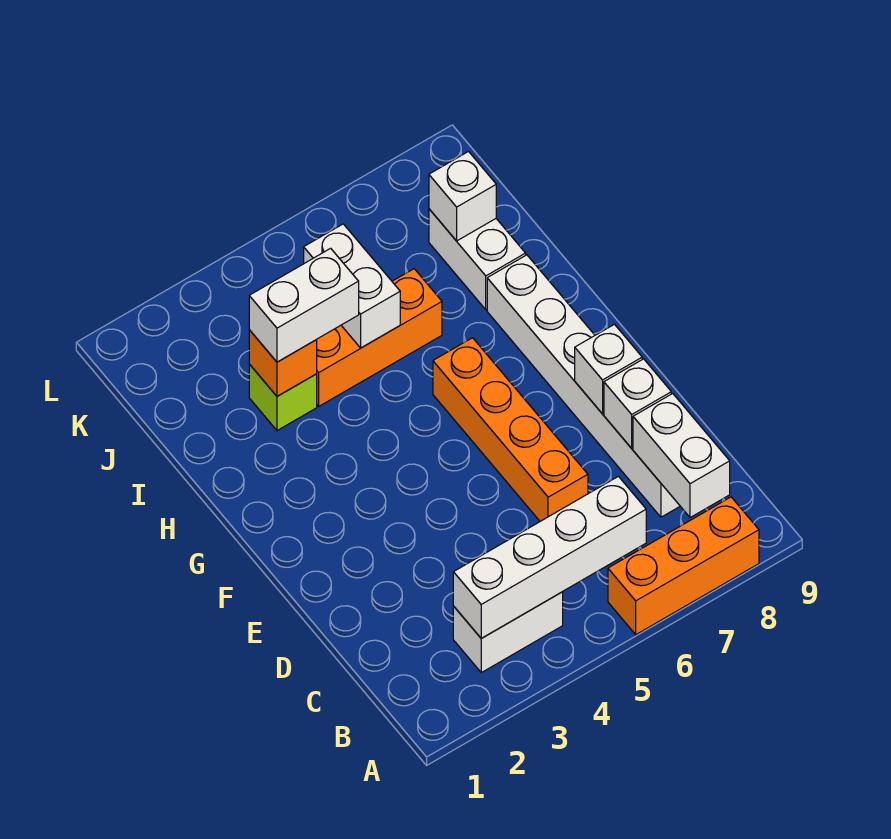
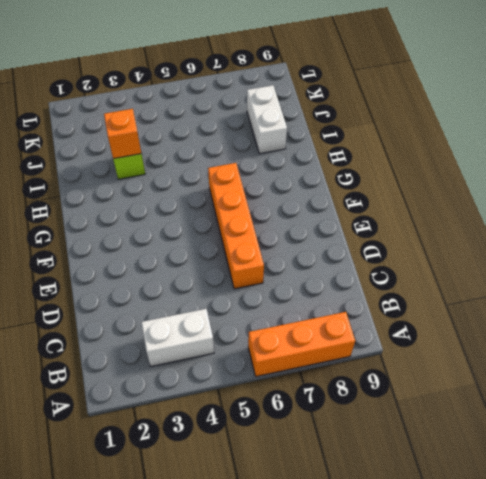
none -> white 1x6 brick [487,255,680,517]
none -> orange 1x3 brick [317,269,442,406]
none -> white 1x4 brick [453,476,646,638]

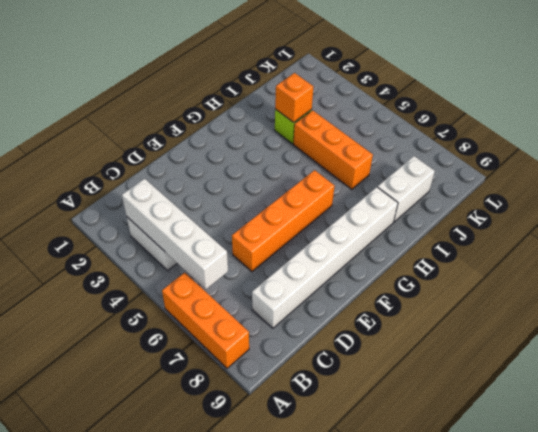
none -> white 1x2 brick [633,394,730,518]
none -> white 1x1 brick [604,359,671,448]
none -> white 1x1 brick [575,324,642,414]

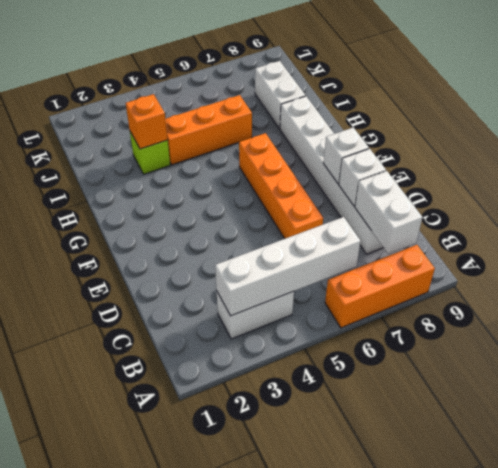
none -> white 1x2 brick [304,224,400,348]
none -> white 1x1 brick [429,152,496,241]
none -> white 1x2 brick [249,248,359,362]

